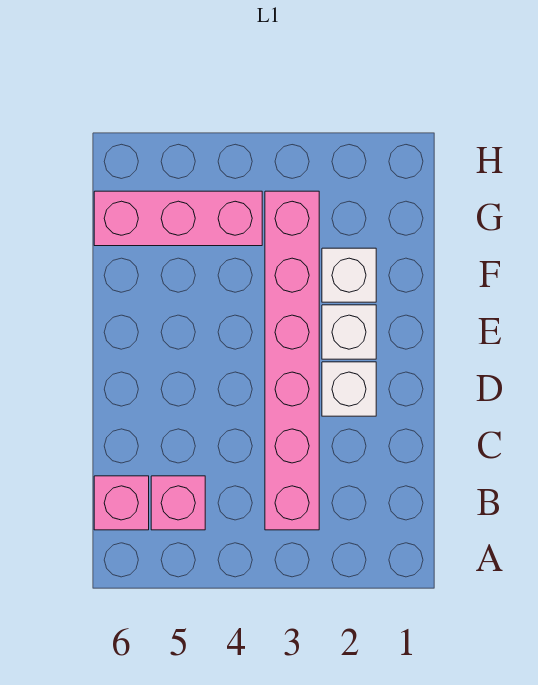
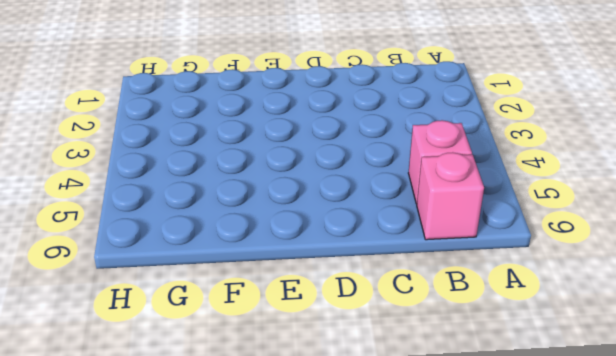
none -> pink 1x6 brick [265,191,319,530]
none -> white 1x1 brick [322,362,376,416]

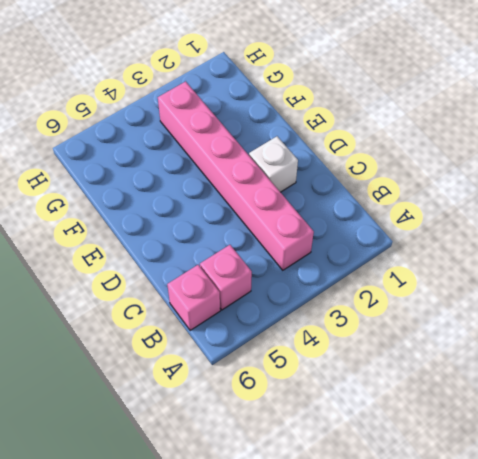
none -> white 1x1 brick [322,305,376,359]
none -> white 1x1 brick [322,248,376,302]

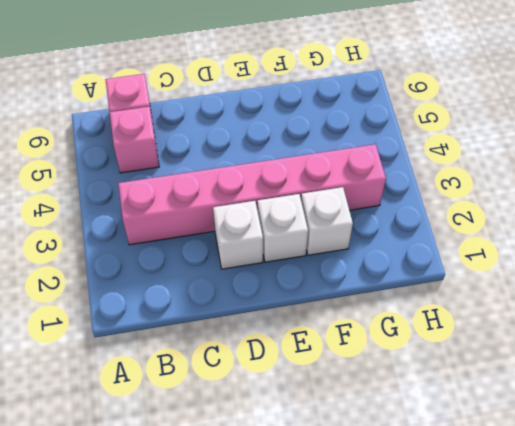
none -> pink 1x3 brick [94,191,262,246]

